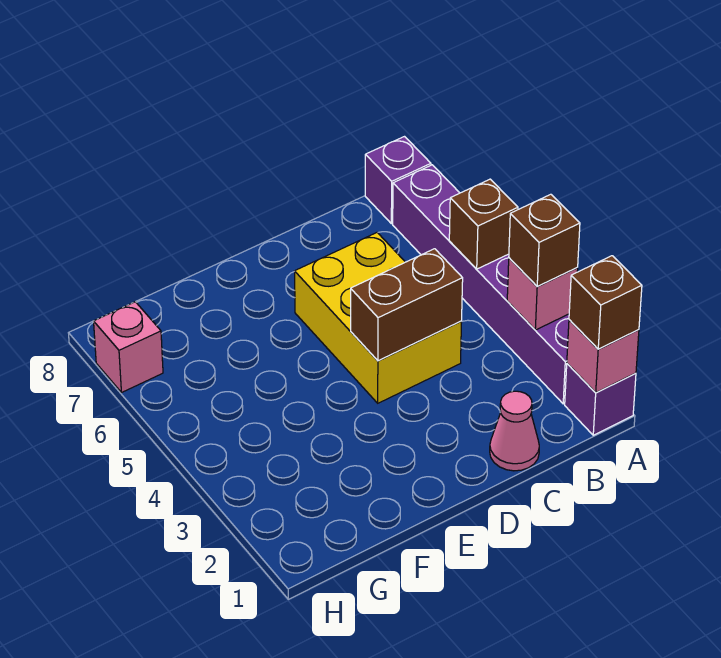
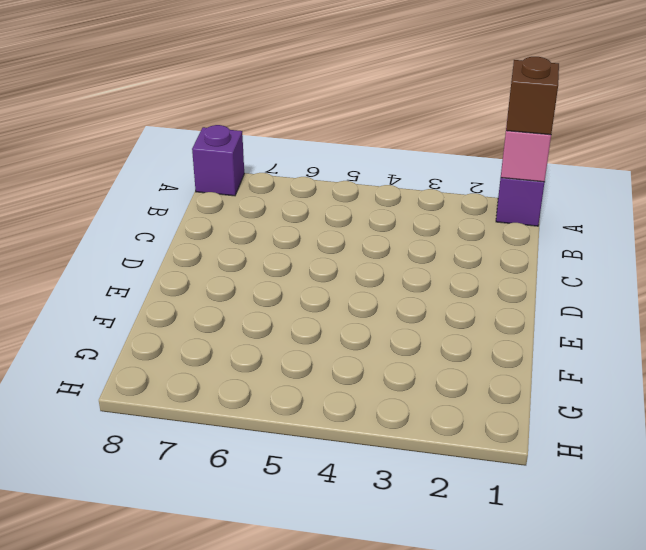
none -> purple 1x6 brick [393,165,569,404]
none -> pink 1x1 cone [490,391,539,471]
none -> yellow 2x3 brick [295,233,462,403]

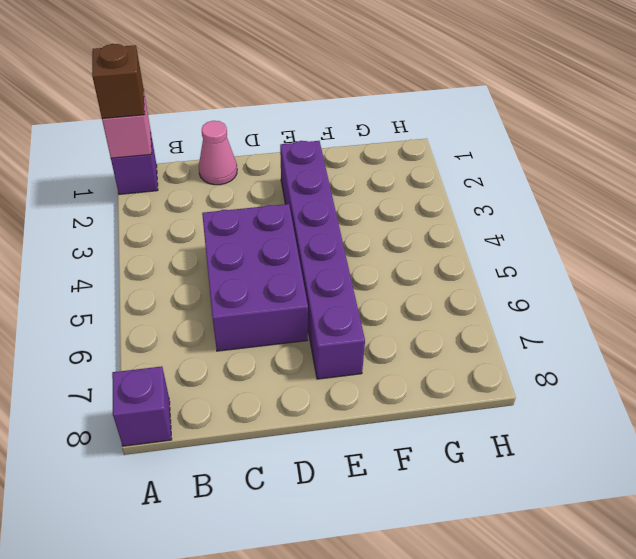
purple 2x3 brick [202,204,308,351] -> yellow 2x3 brick [295,233,462,403]
purple 1x6 brick [280,141,365,379] -> purple 1x6 brick moved to [393,165,569,404]
none -> pink 1x1 brick [94,302,163,393]
none -> pink 1x1 brick [507,258,578,330]
none -> brown 1x1 brick [449,179,518,269]

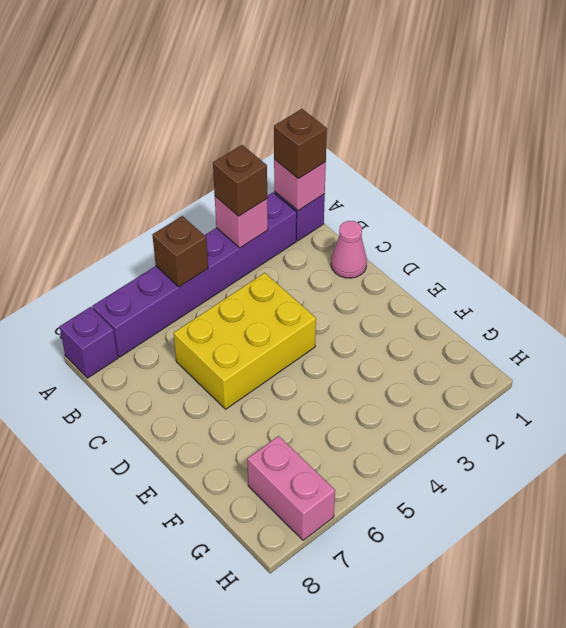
pink 1x2 brick [247,436,335,540] -> pink 1x1 brick [94,302,163,393]
none -> brown 1x2 brick [351,249,463,361]

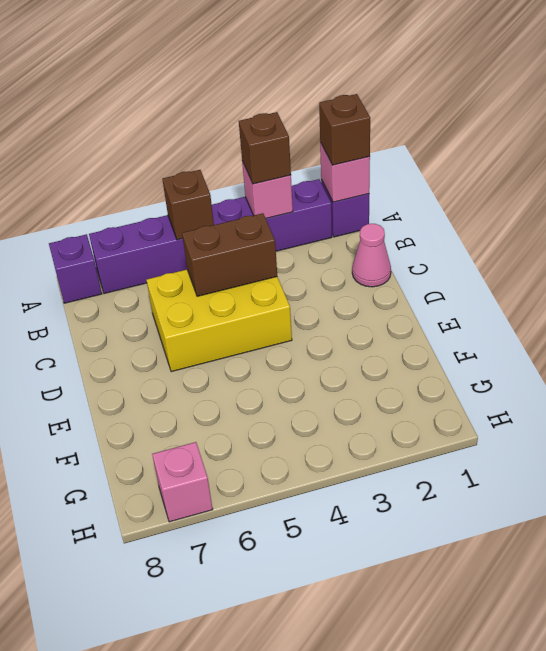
brown 1x2 brick [182,213,277,296] -> brown 1x2 brick turned to [351,249,463,361]

